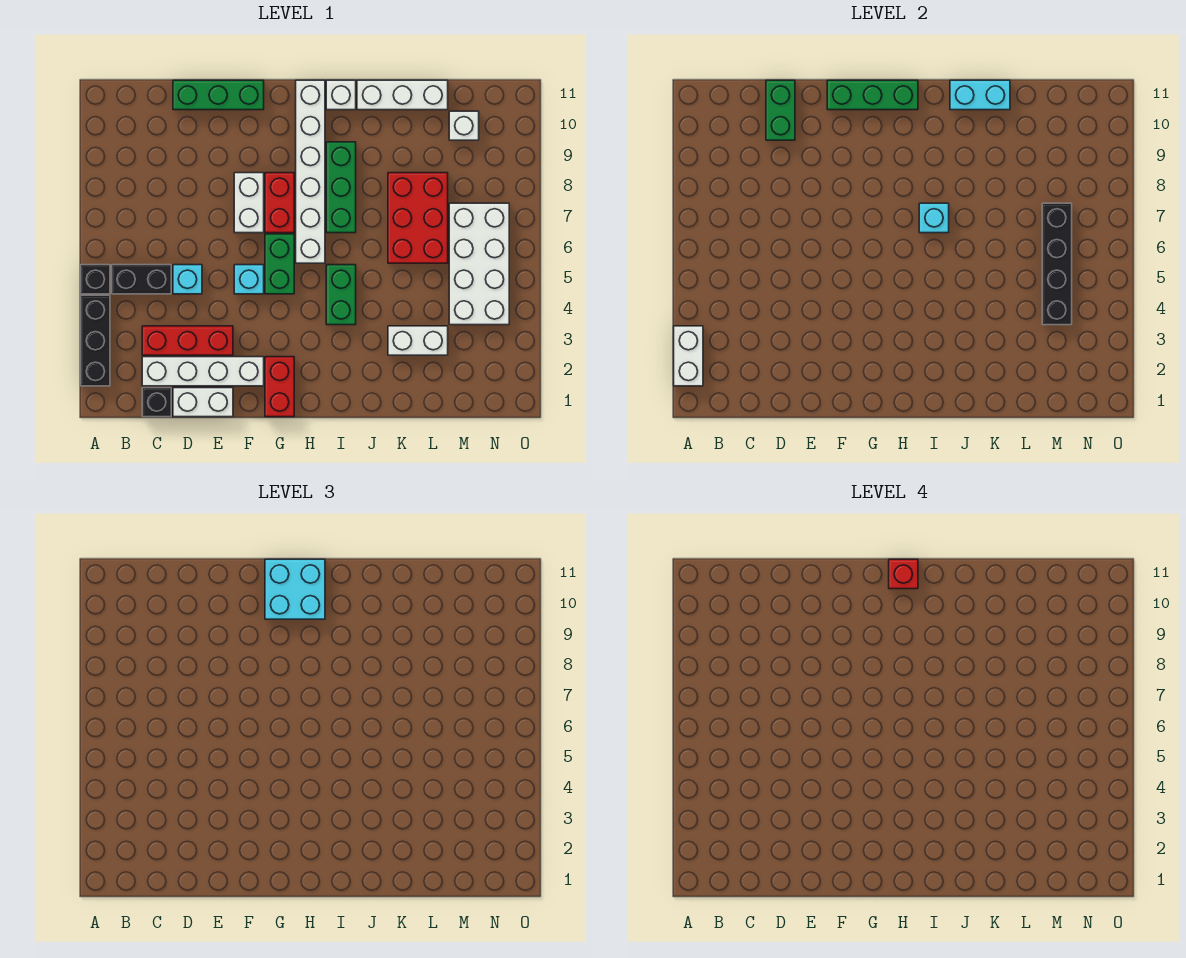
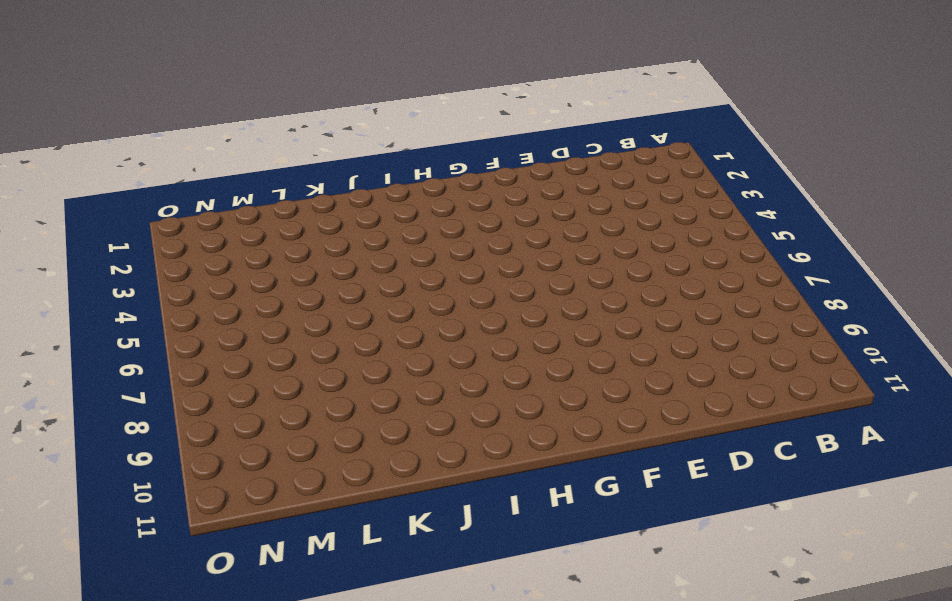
none -> black 1x3 brick [81,295,110,386]
none -> black 1x1 brick [81,265,110,294]
none -> black 1x2 brick [112,265,171,294]
none -> black 1x1 brick [142,388,171,417]

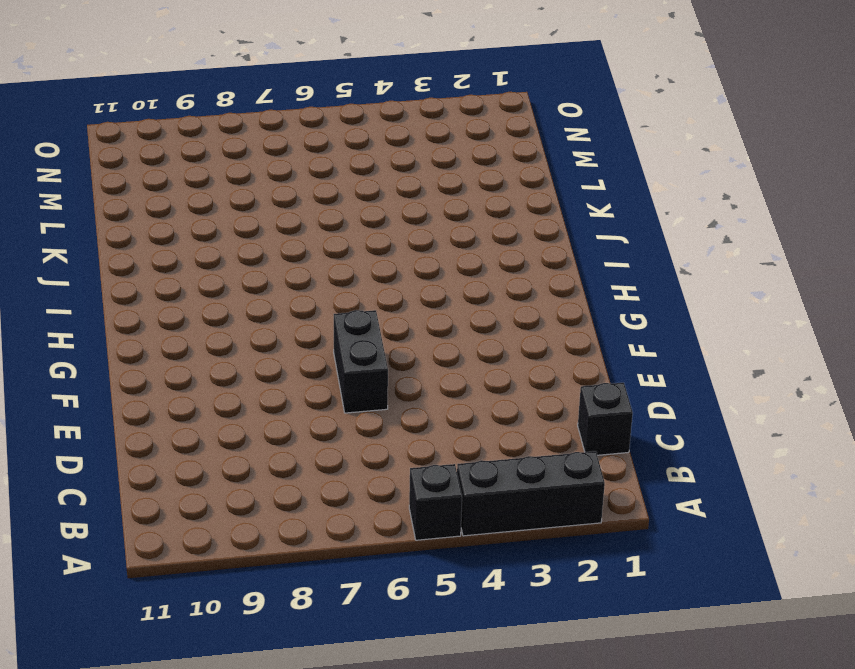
black 1x2 brick [334,310,388,413] -> black 1x2 brick moved to [112,265,171,294]
none -> white 1x4 brick [142,357,264,386]
none -> red 1x3 brick [142,326,233,355]
none -> white 1x2 brick [173,388,233,417]
none -> cyan 1x1 brick [173,265,202,294]

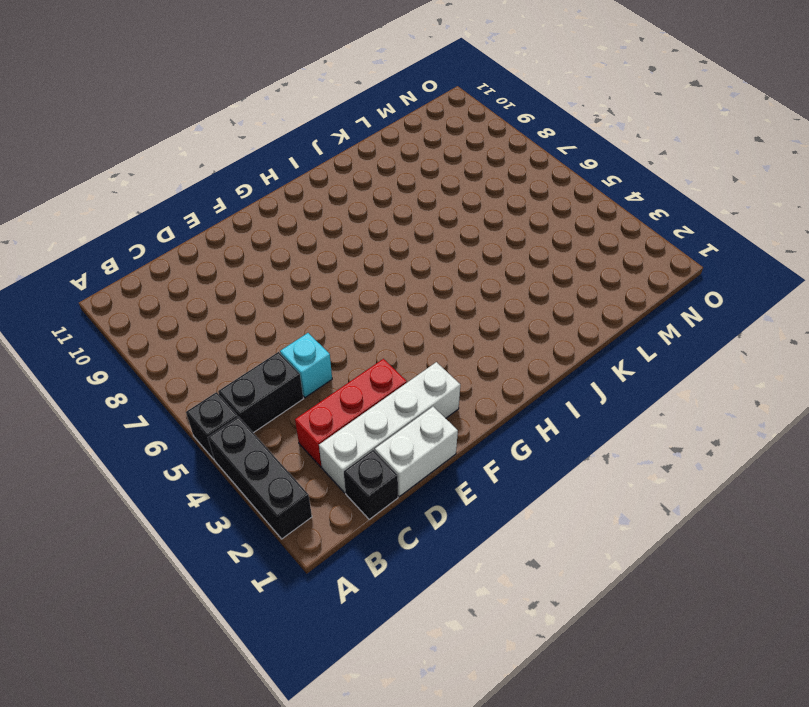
none -> green 1x3 brick [173,80,264,110]
none -> cyan 1x1 brick [234,265,264,294]
none -> white 1x2 brick [234,173,264,233]
none -> red 1x2 brick [265,357,294,417]

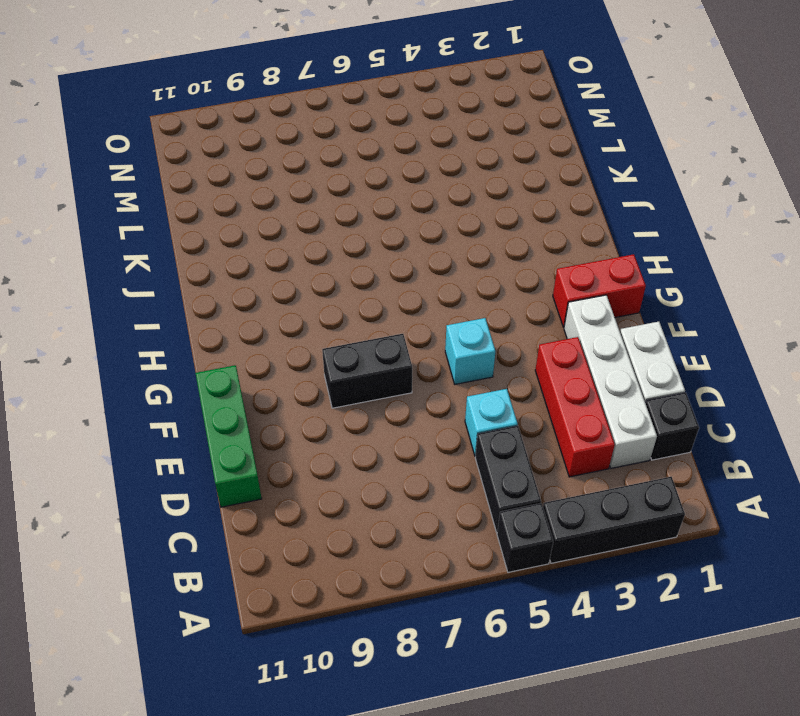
black 1x2 brick [322,334,412,408] -> white 1x2 brick [234,173,264,233]
none -> green 1x2 brick [265,234,294,294]
none -> red 1x2 brick [265,173,294,233]
none -> white 1x6 brick [296,80,325,263]
none -> green 1x2 brick [326,265,356,325]

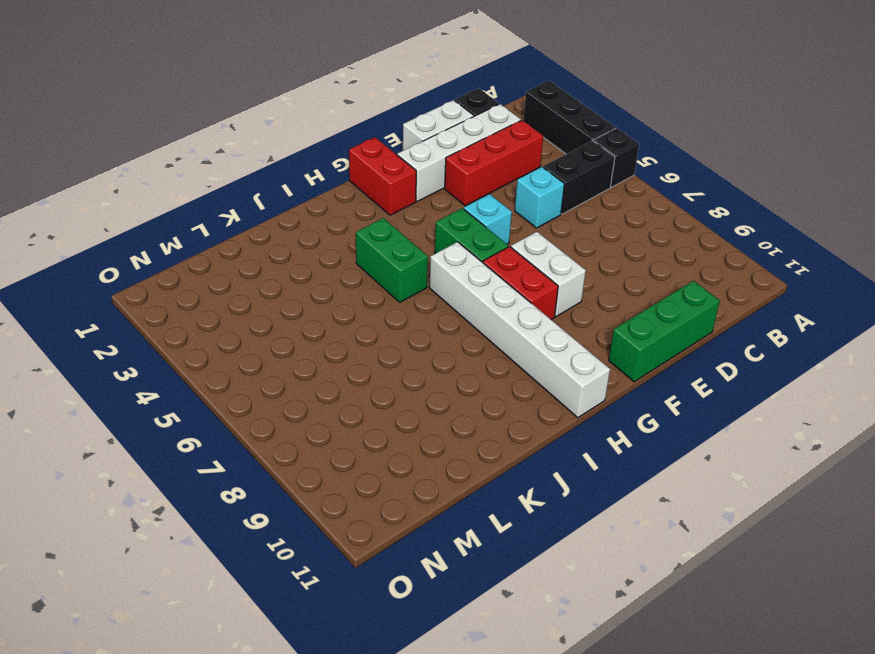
none -> green 1x3 brick [326,142,356,233]
none -> white 1x1 brick [326,80,356,110]
none -> white 1x3 brick [357,80,448,110]
none -> white 1x2 brick [388,326,448,355]

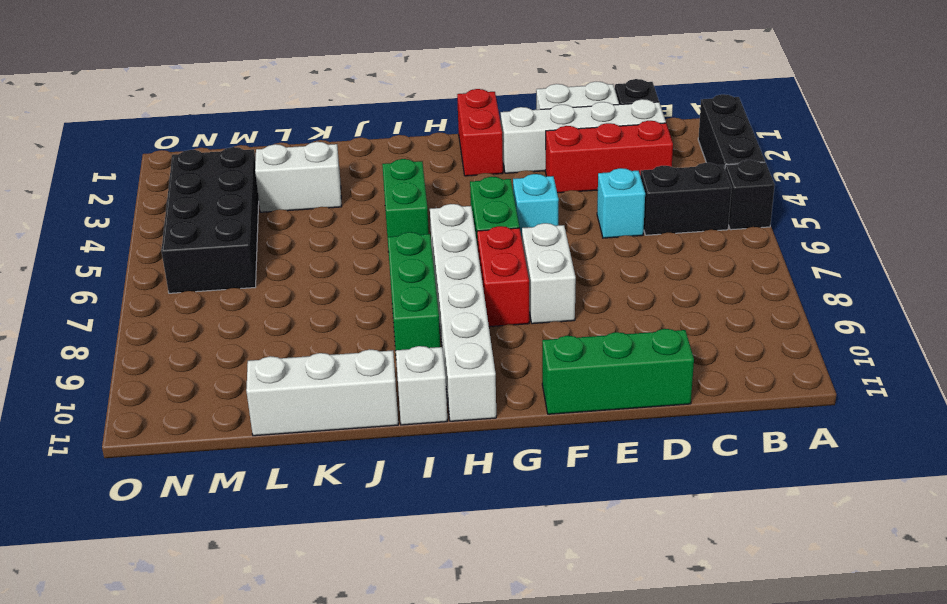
black 2x4 brick [161,147,259,293] -> white 2x4 brick [449,203,509,325]
none -> red 2x3 brick [388,173,448,263]
none -> white 1x1 brick [449,111,479,140]
none -> white 1x2 brick [674,326,703,386]
none -> green 1x2 brick [766,80,795,140]

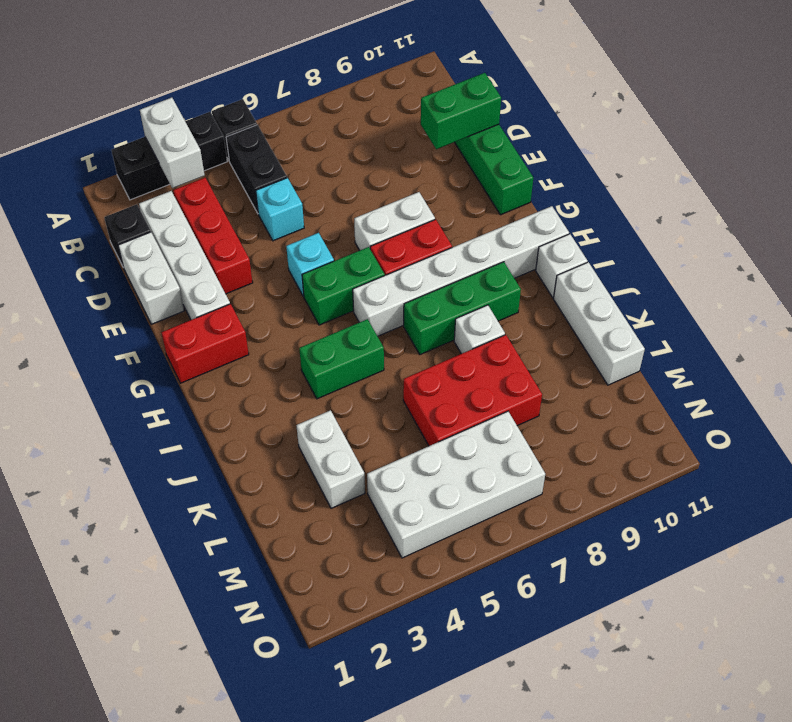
white 1x2 brick [140,98,205,188] -> white 1x2 brick turned to [674,326,703,386]
white 1x1 brick [454,305,505,354] -> white 1x1 brick moved to [449,111,479,140]
none -> green 1x3 brick [827,80,918,110]
none -> cyan 1x1 brick [919,203,949,233]
none -> cyan 1x2 brick [950,80,1010,110]
none -> black 1x4 brick [1042,203,1072,325]

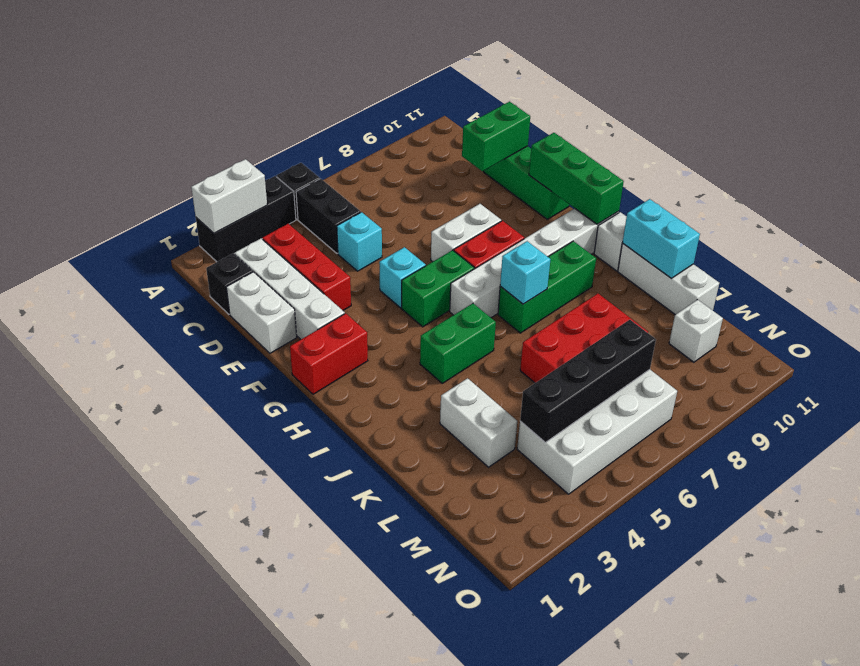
none -> cyan 2x2 brick [265,559,325,619]
none -> red 1x1 brick [889,559,918,589]

